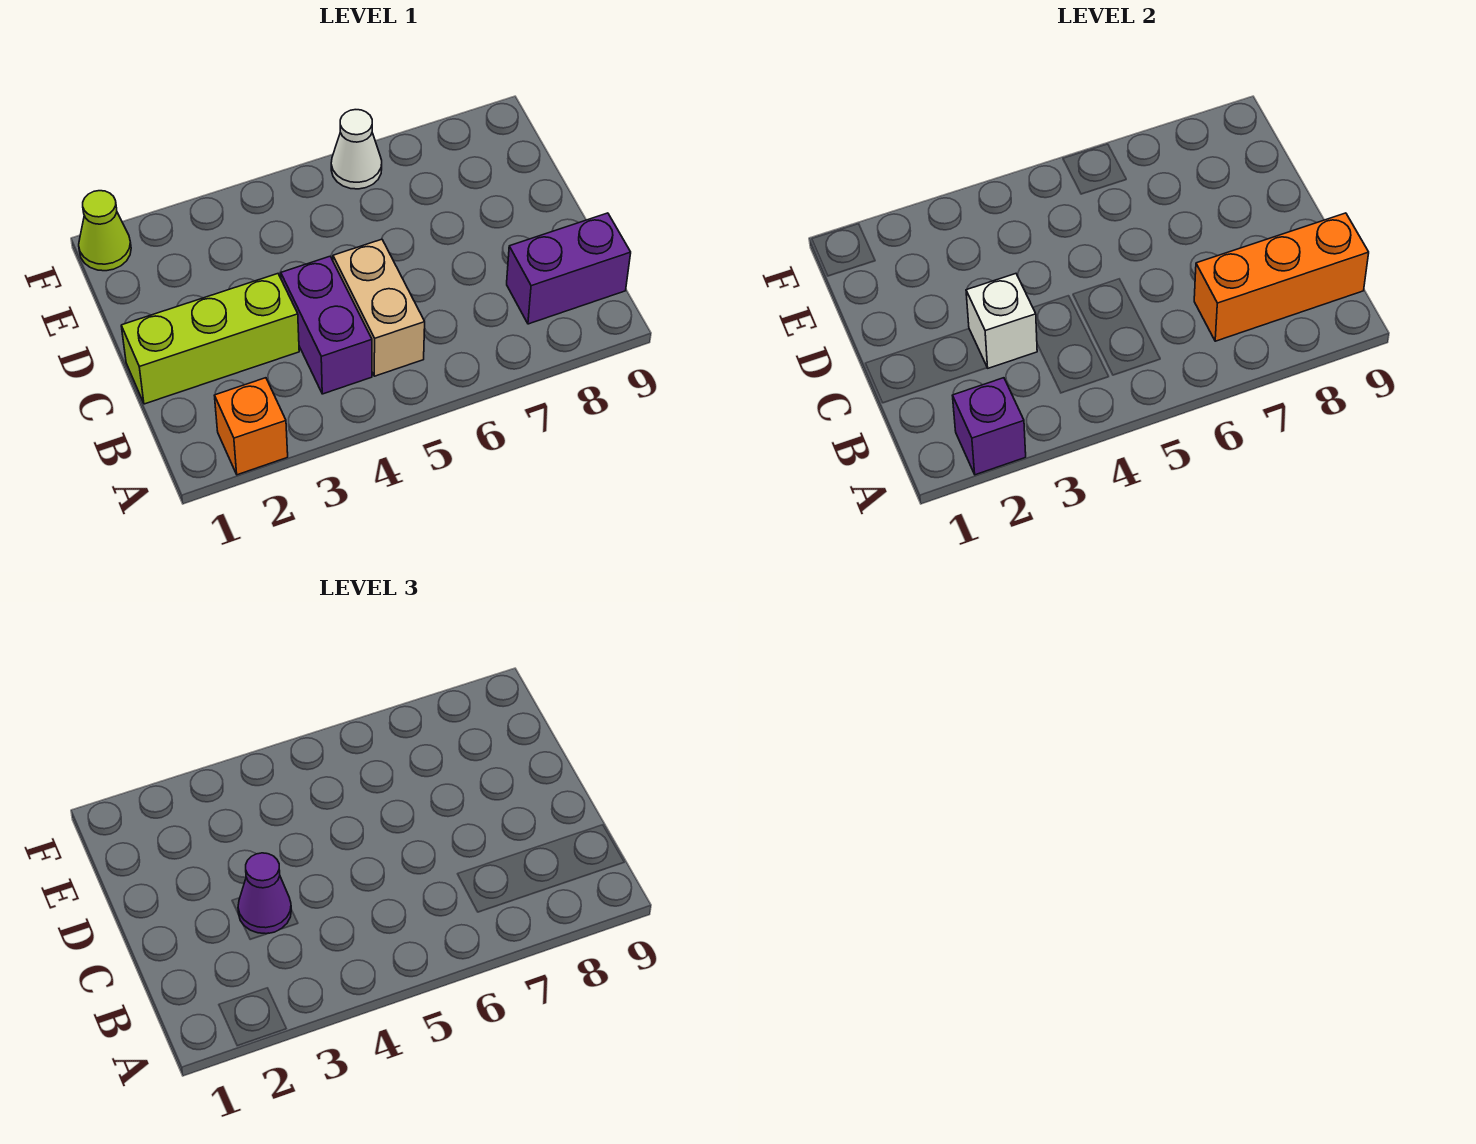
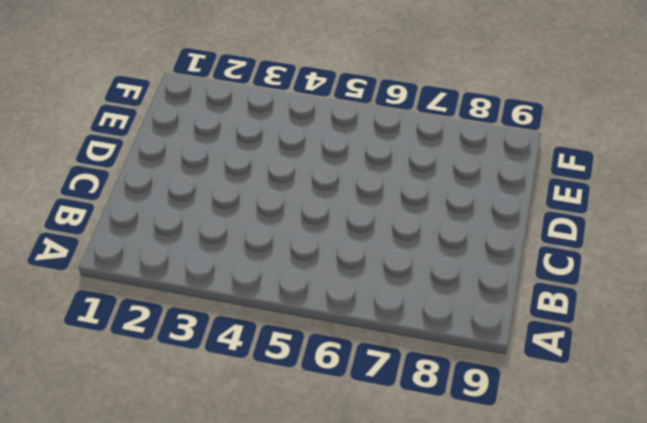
none -> orange 1x1 brick [214,378,288,475]
none -> purple 1x2 brick [281,256,372,394]

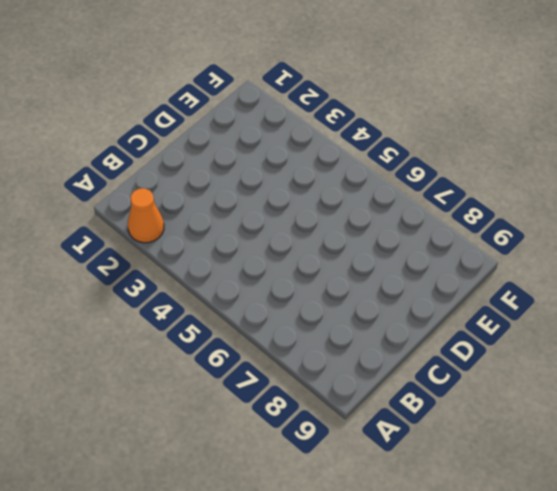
orange 1x1 cone [128,188,164,243] -> orange 1x1 brick [214,378,288,475]
none -> purple 1x2 brick [281,256,372,394]
none -> tan 1x2 brick [333,239,425,376]

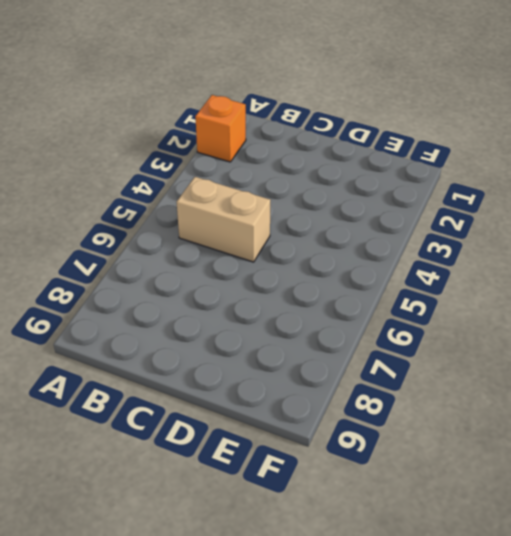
none -> purple 1x2 brick [281,256,372,394]
none -> purple 1x2 brick [507,213,631,324]

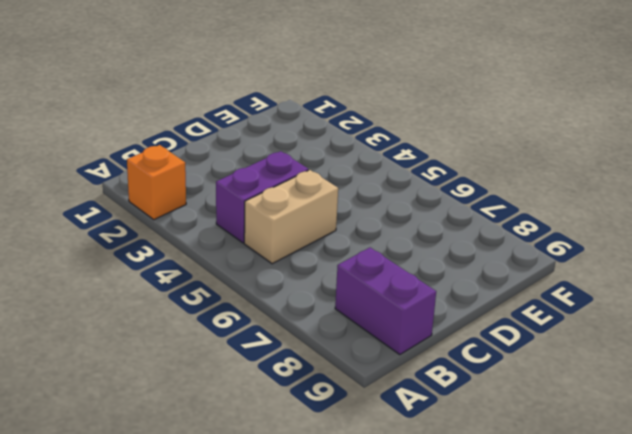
none -> lime 1x3 brick [121,274,299,404]
none -> lime 1x1 cone [79,191,131,271]

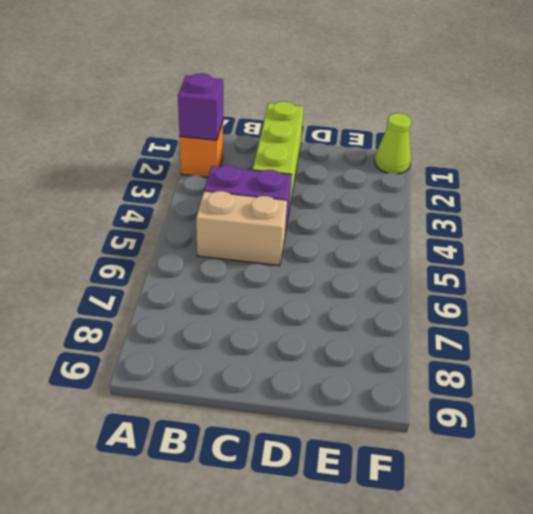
none -> purple 1x2 brick [507,213,631,324]
none -> white 1x1 cone [331,110,382,189]

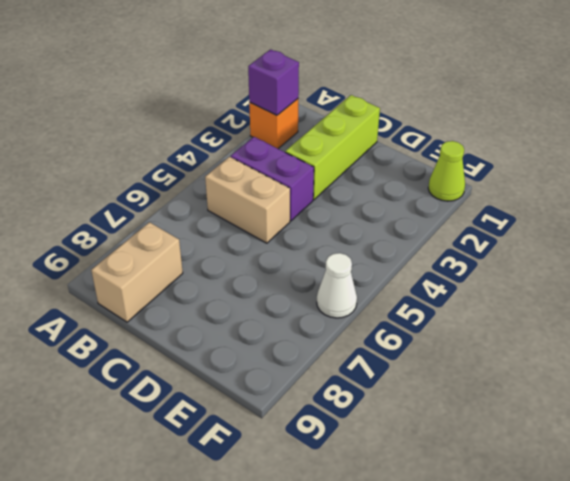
tan 1x2 brick [91,222,183,322] -> purple 1x2 brick [507,213,631,324]
none -> orange 1x3 brick [1194,213,1369,341]
none -> white 1x1 brick [966,274,1037,368]

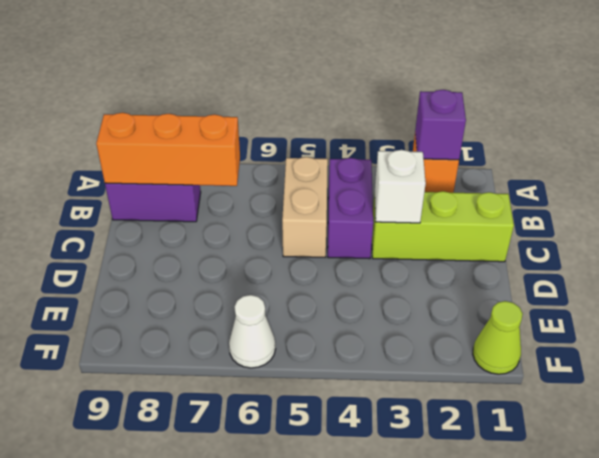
none -> purple 1x1 cone [238,853,291,934]

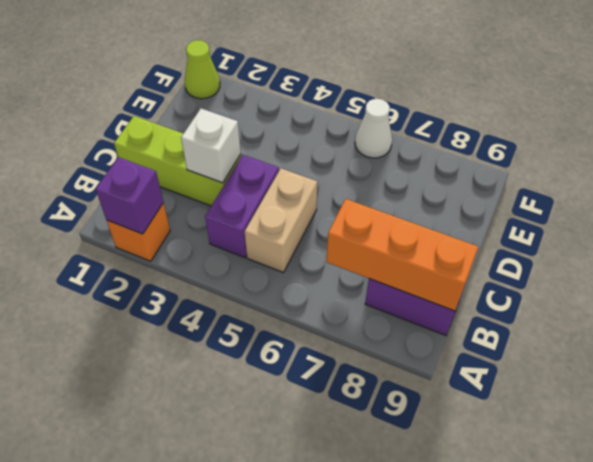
none -> purple 1x1 cone [238,853,291,934]

